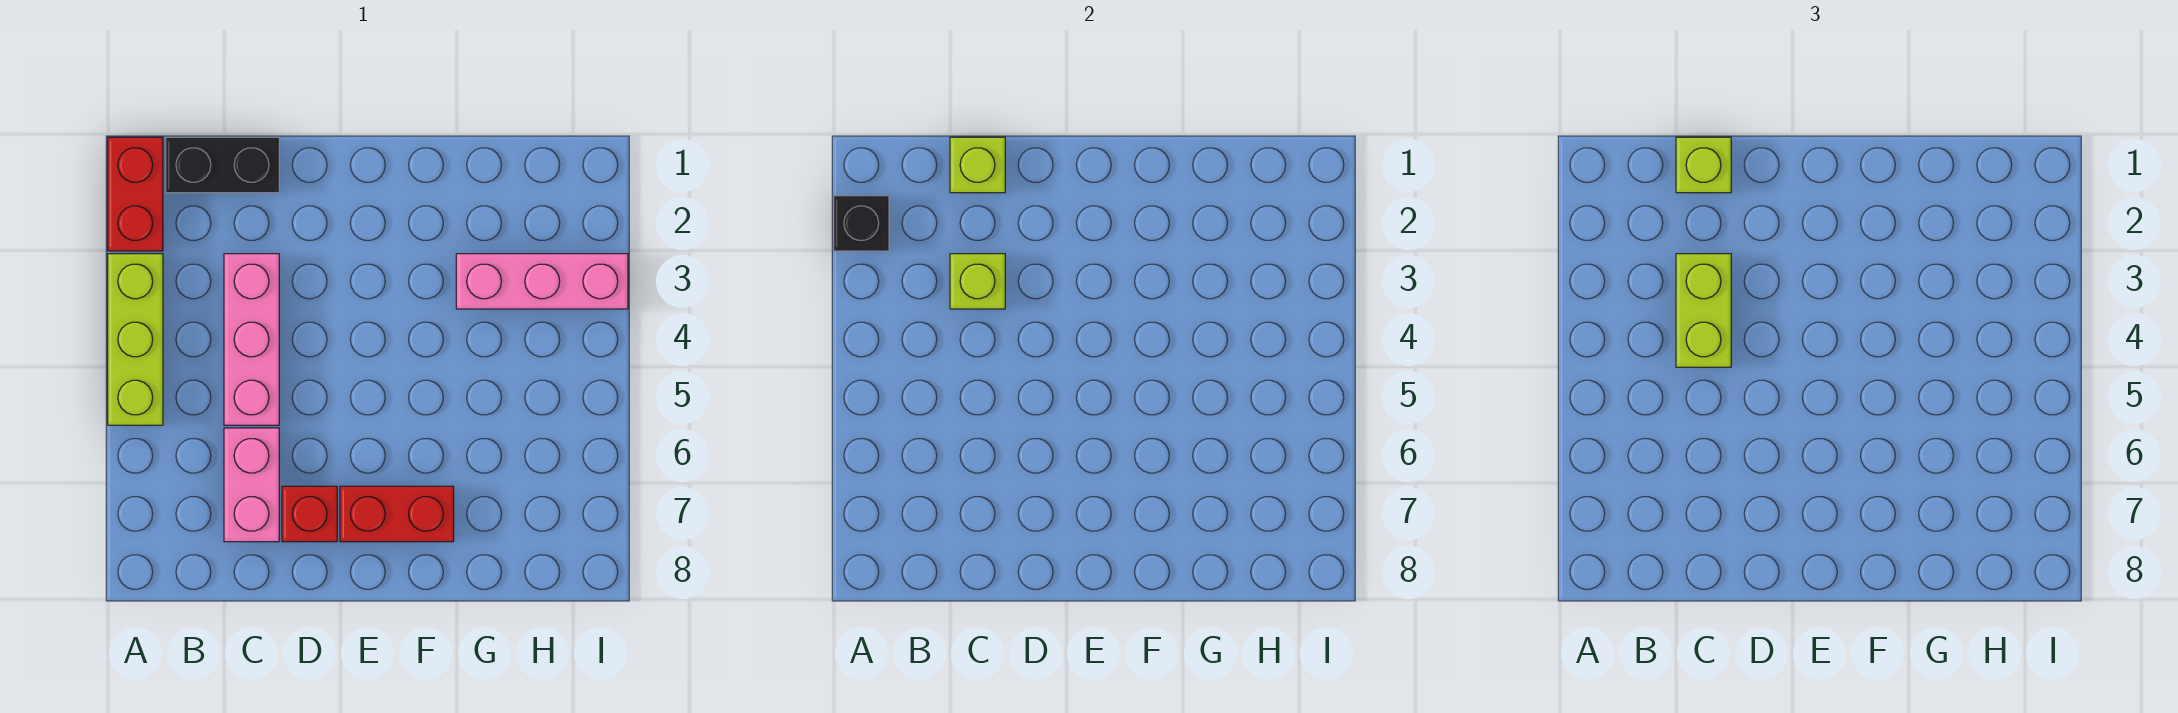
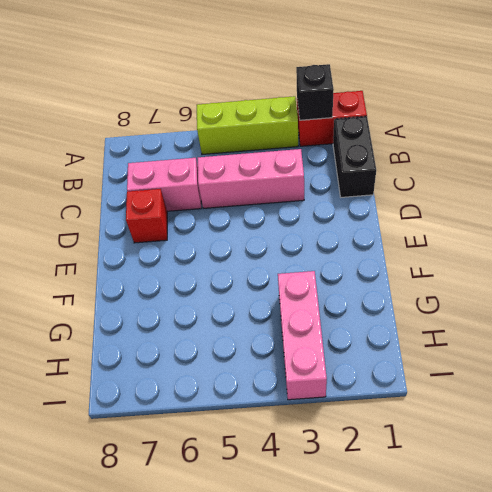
none -> red 1x2 brick [340,486,454,542]
none -> lime 1x1 brick [950,137,1005,193]
none -> lime 1x1 brick [950,254,1005,309]

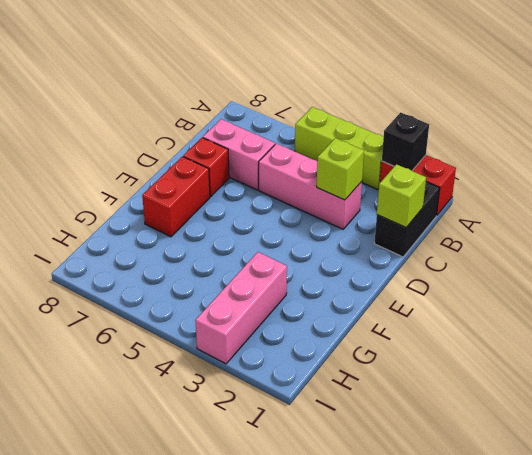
none -> lime 1x1 brick [1676,137,1731,193]
none -> lime 1x2 brick [1676,254,1731,367]

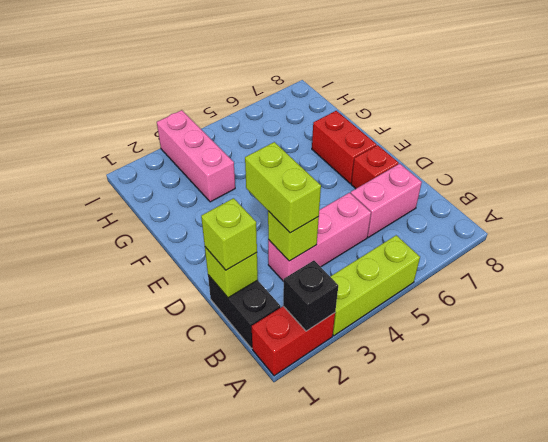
lime 1x2 brick [245,142,321,233] -> lime 1x2 brick turned to [1676,254,1731,367]

